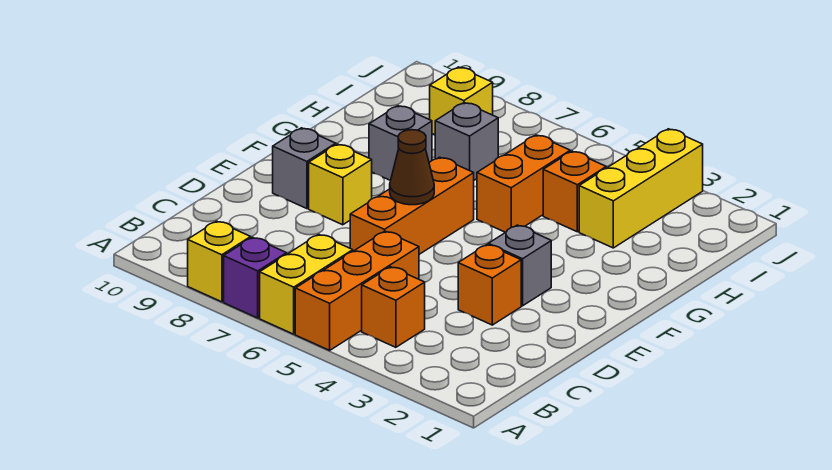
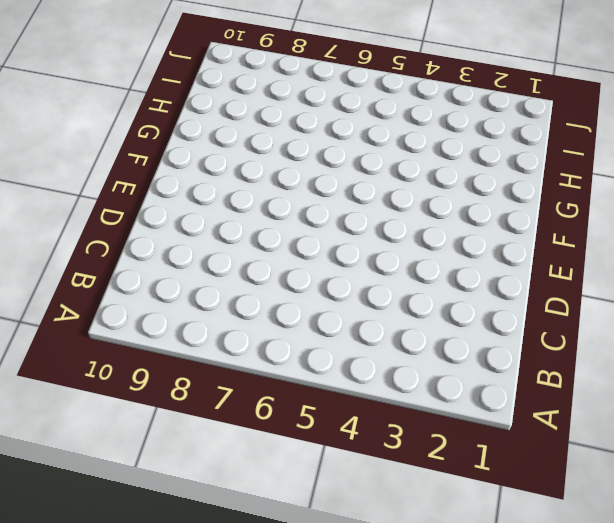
none -> orange 1x3 brick [295,231,419,350]
none -> yellow 1x2 brick [260,234,353,334]
none -> purple 1x1 brick [224,237,287,318]

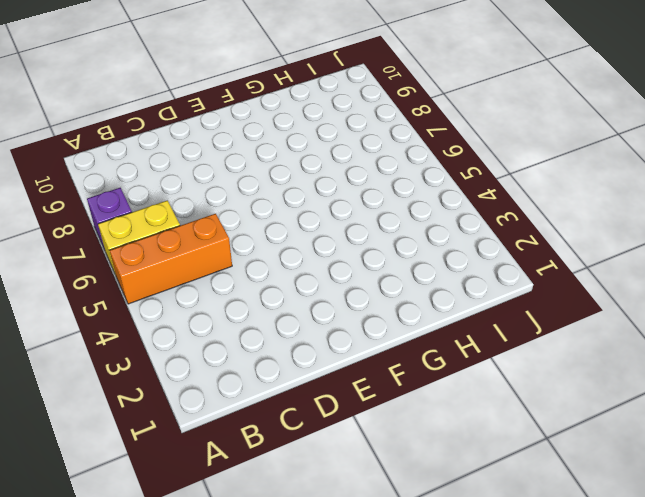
none -> yellow 1x1 brick [188,221,251,302]
none -> orange 1x1 brick [362,267,425,347]
none -> orange 1x1 brick [458,245,521,325]

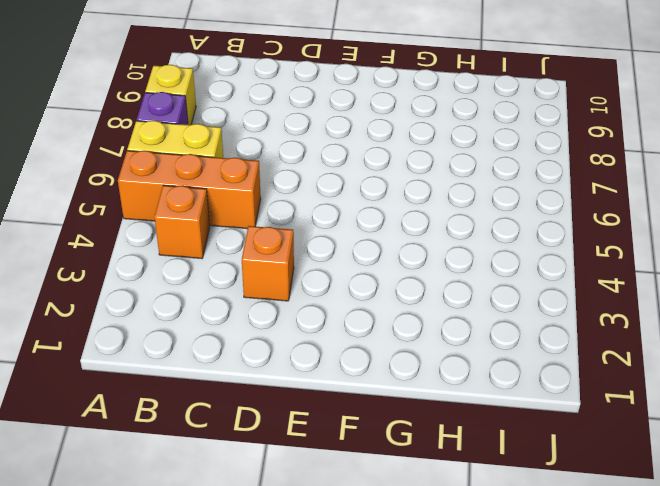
none -> orange 1x3 brick [350,157,474,254]
none -> grey 1x1 brick [488,225,551,306]
none -> yellow 1x1 brick [309,144,372,225]

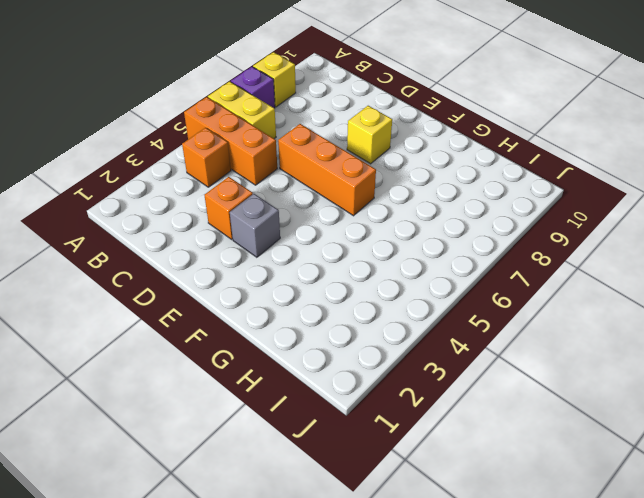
none -> grey 1x1 brick [273,128,336,209]
none -> orange 1x2 brick [477,135,570,232]
none -> grey 1x1 brick [369,106,432,181]

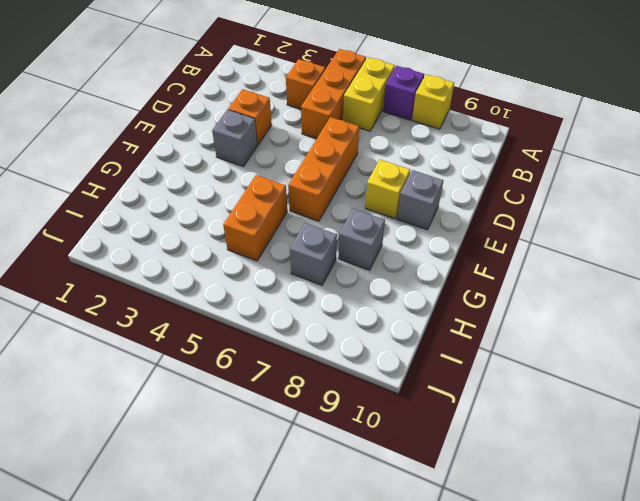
none -> yellow 1x3 brick [579,129,703,248]
none -> orange 1x1 brick [543,151,606,232]
none -> yellow 1x1 brick [430,67,493,135]

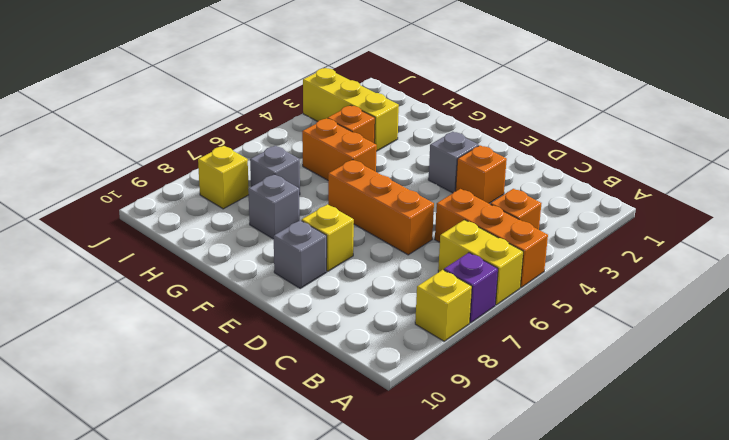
none -> brown 1x1 cone [390,130,434,205]

